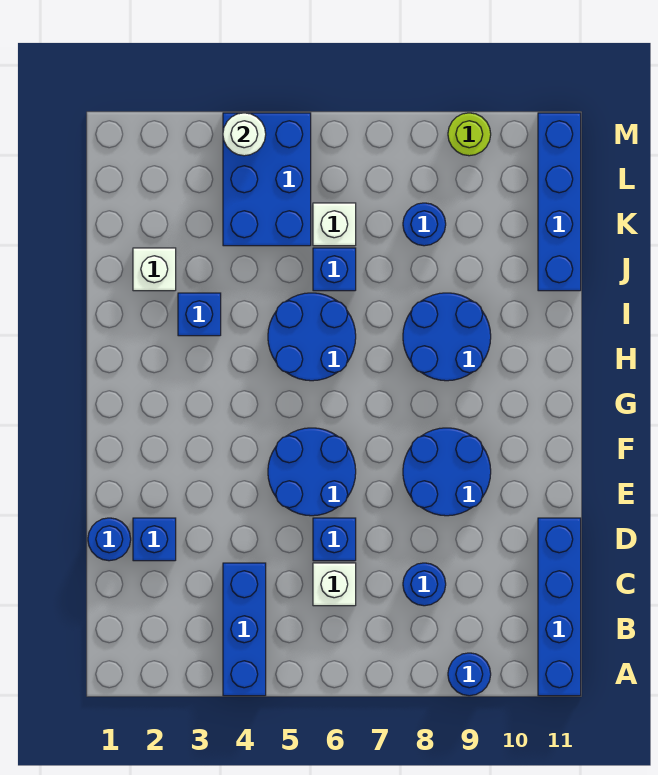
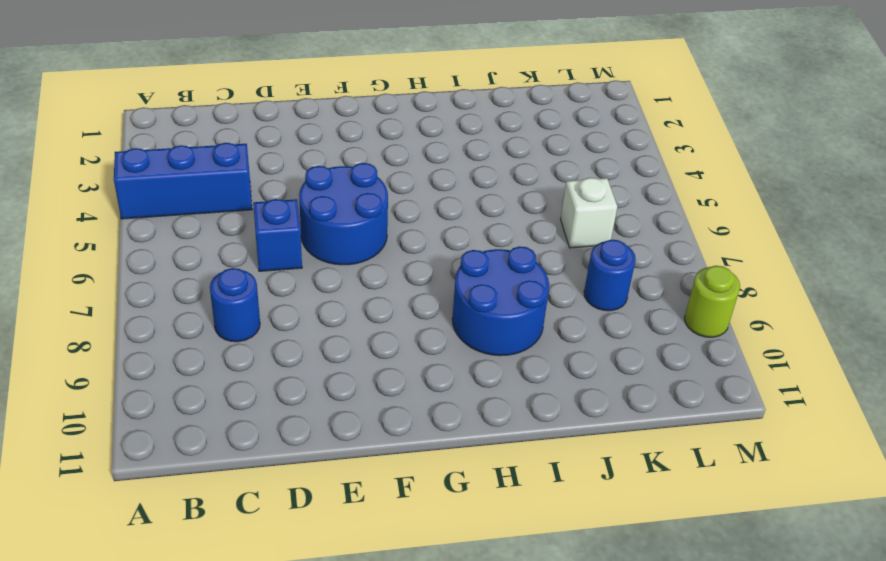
none -> blue 1x1 round brick [448,653,491,696]
none -> blue 1x4 brick [538,518,581,696]
none -> white 1x1 brick [313,563,356,606]

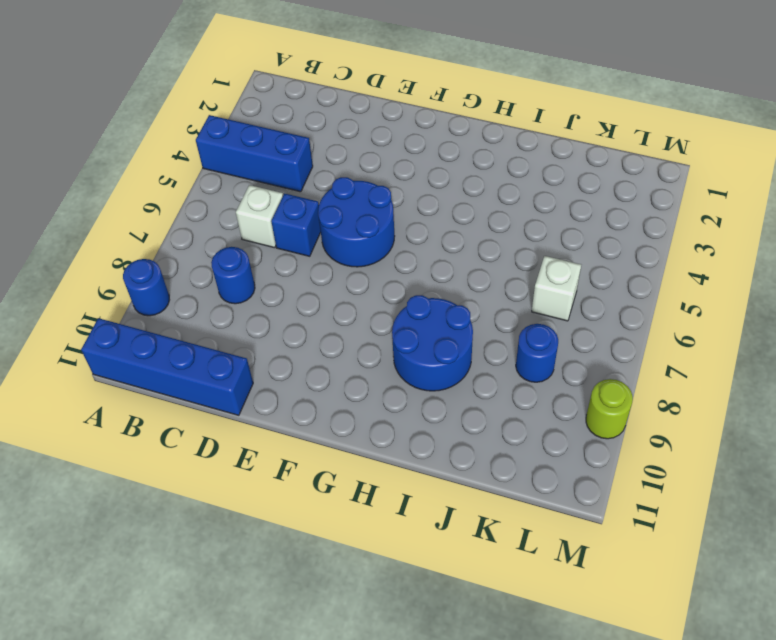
none -> blue 1x1 round brick [88,518,131,561]
none -> blue 1x1 brick [133,518,176,561]
none -> blue 2x2 round brick [403,428,491,516]

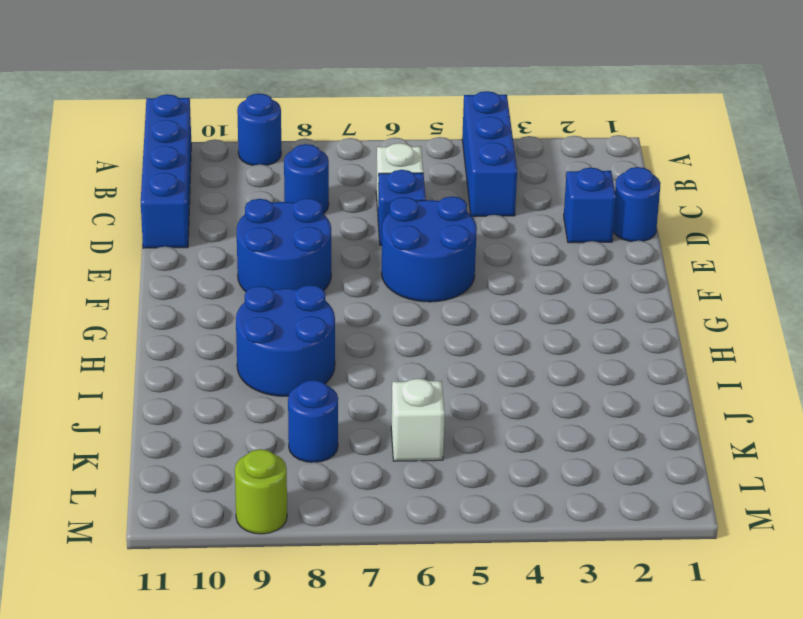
none -> blue 2x2 round brick [268,293,356,381]
none -> blue 1x1 brick [178,293,221,336]
none -> white 1x1 brick [133,248,176,291]

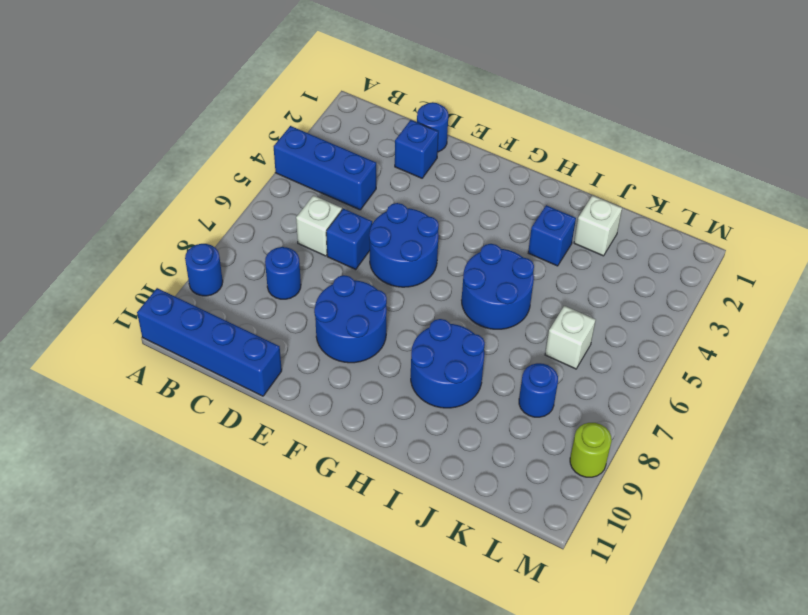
none -> blue 1x1 brick [313,248,356,291]
none -> blue 1x4 brick [538,113,581,291]
none -> blue 2x3 brick [223,113,311,246]

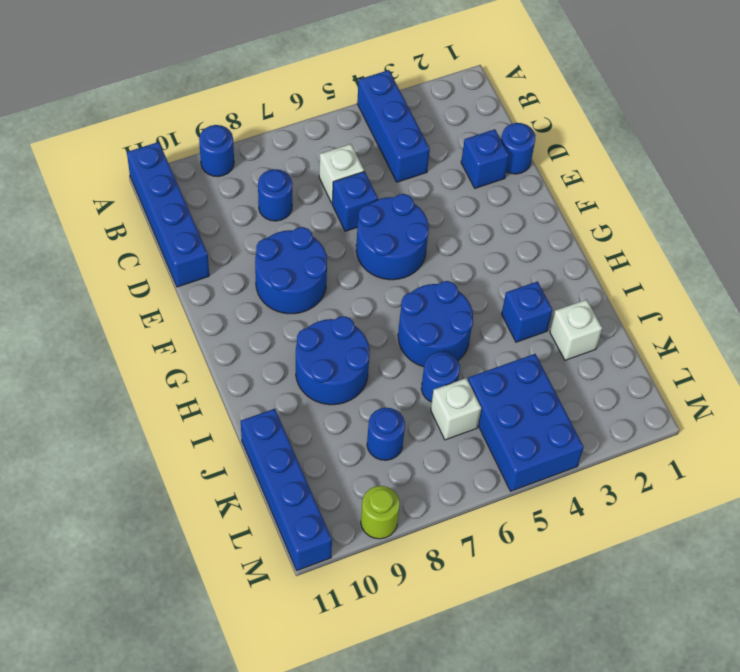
blue 1x1 round brick [421,352,460,402] -> blue 1x1 brick [313,248,356,291]
none -> white 1x1 round brick [223,113,266,156]

